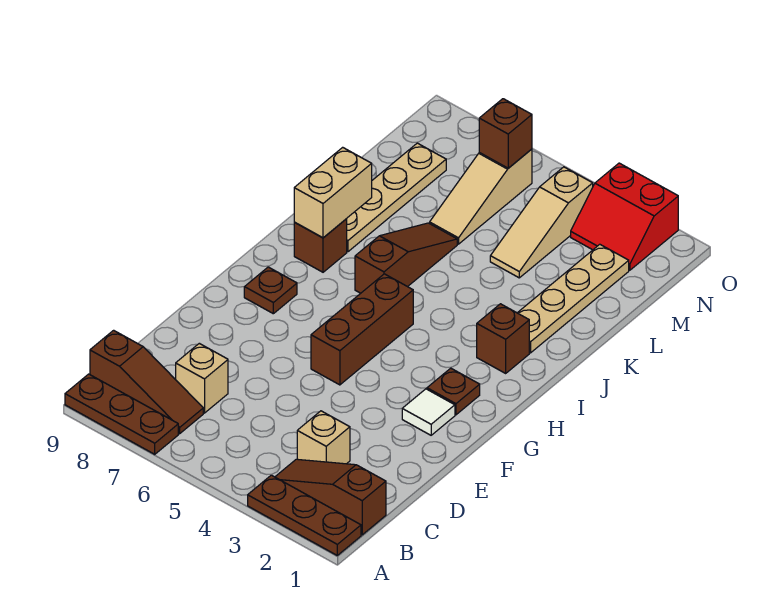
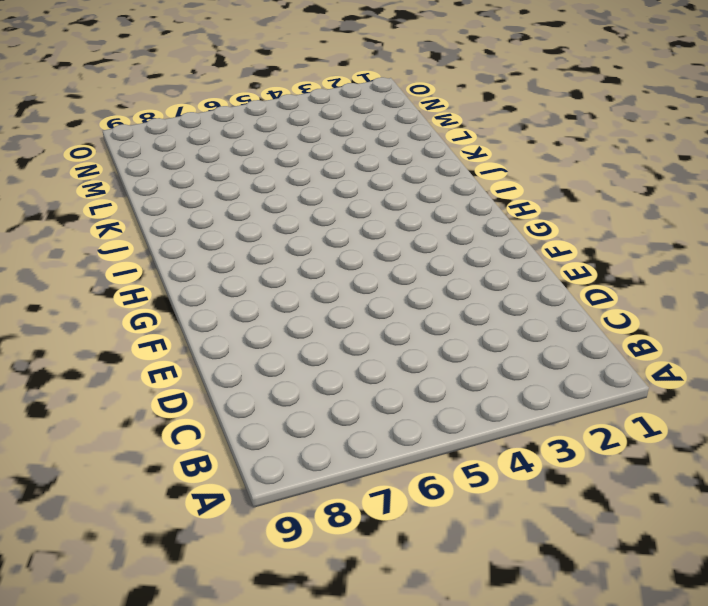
none -> brown 1x3 plate [248,475,361,555]
none -> brown 1x3 plate [65,374,178,454]
none -> brown 1x3 slope [275,459,386,535]

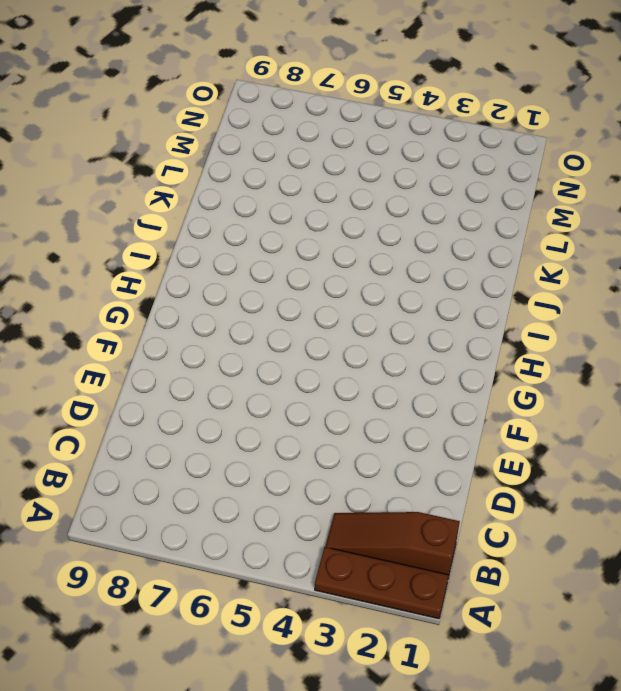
none -> brown 1x3 plate [65,374,178,454]
none -> brown 1x3 slope [90,330,203,434]
none -> tan 1x1 brick [297,411,350,464]

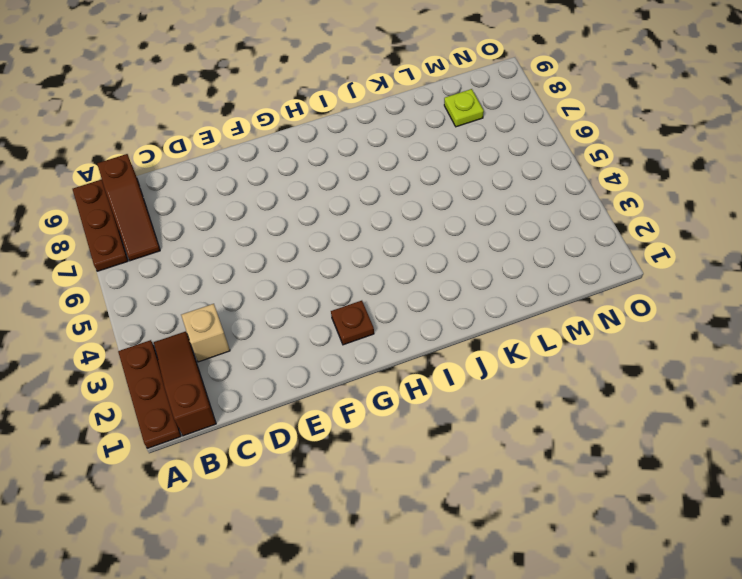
lime 1x1 plate [444,89,484,127] -> tan 1x4 plate [347,143,446,252]
none -> tan 1x1 brick [176,343,228,413]
none -> white 1x1 tile [402,389,455,435]
none -> brown 1x3 brick [311,274,413,385]

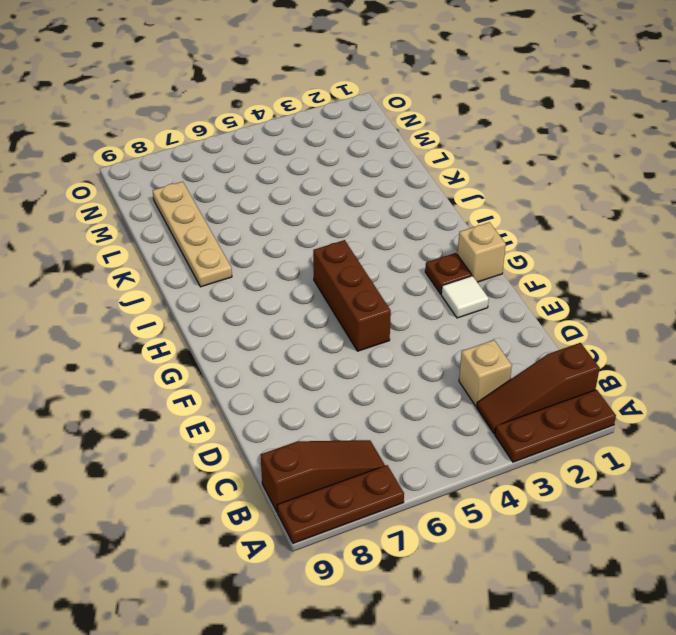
tan 1x1 brick [457,222,506,282] -> tan 1x1 brick moved to [176,343,228,413]
none -> brown 1x1 plate [244,267,297,314]
none -> brown 1x1 brick [477,304,529,373]
none -> brown 1x3 slope [355,223,457,293]

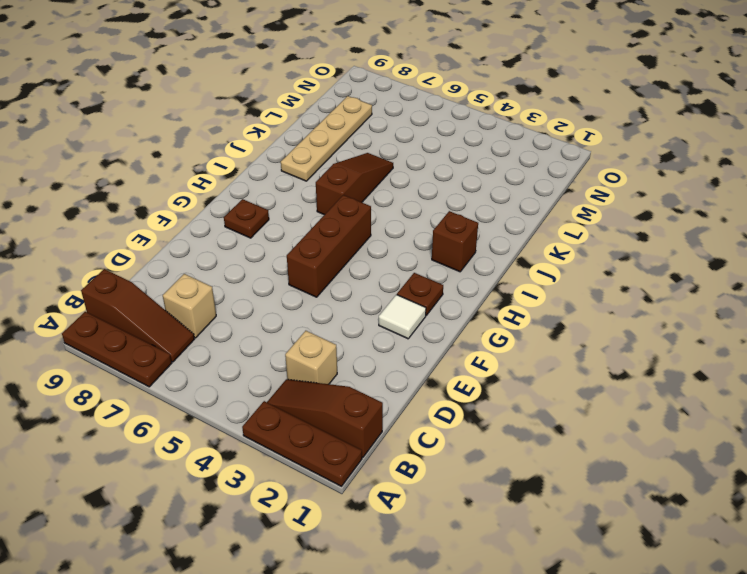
none -> brown 1x1 brick [294,219,347,272]
none -> tan 1x4 plate [518,244,629,353]
none -> tan 1x3 slope [490,167,593,278]

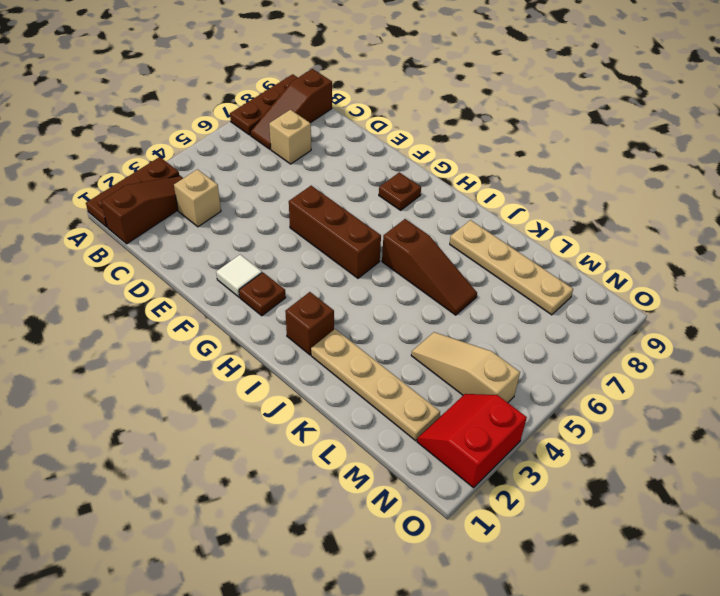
none -> brown 1x1 brick [294,219,347,272]
none -> tan 1x3 slope [430,149,532,244]
none -> tan 1x2 brick [294,147,372,238]

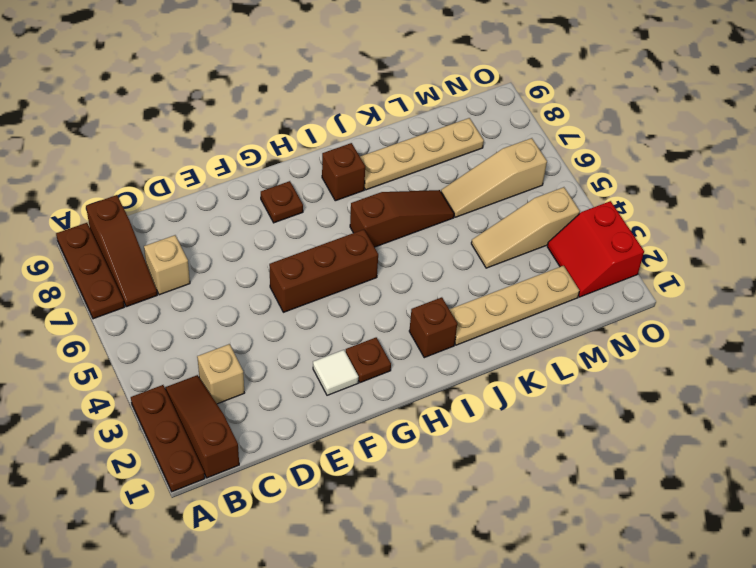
none -> tan 1x2 brick [294,147,372,238]
none -> brown 1x1 brick [479,99,532,168]

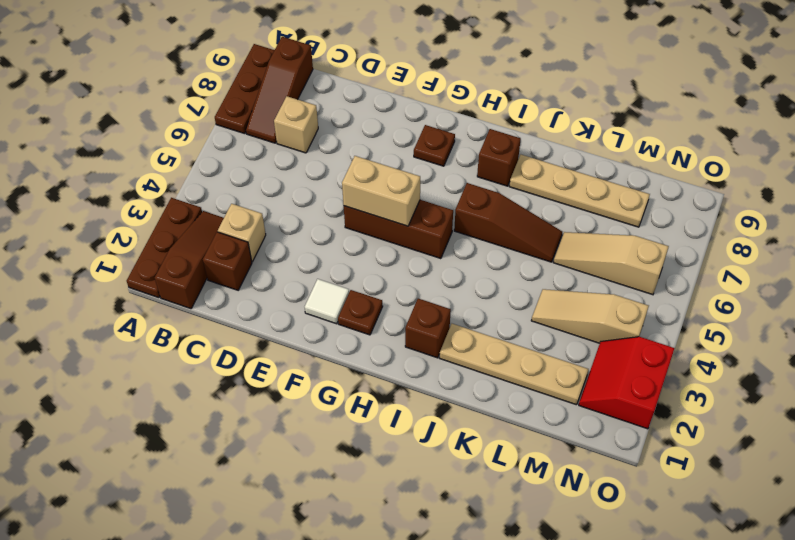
brown 1x1 brick [203,232,252,290] -> brown 1x1 brick moved to [479,99,532,168]
tan 1x2 brick [342,156,420,226] -> tan 1x2 brick moved to [294,147,372,238]

